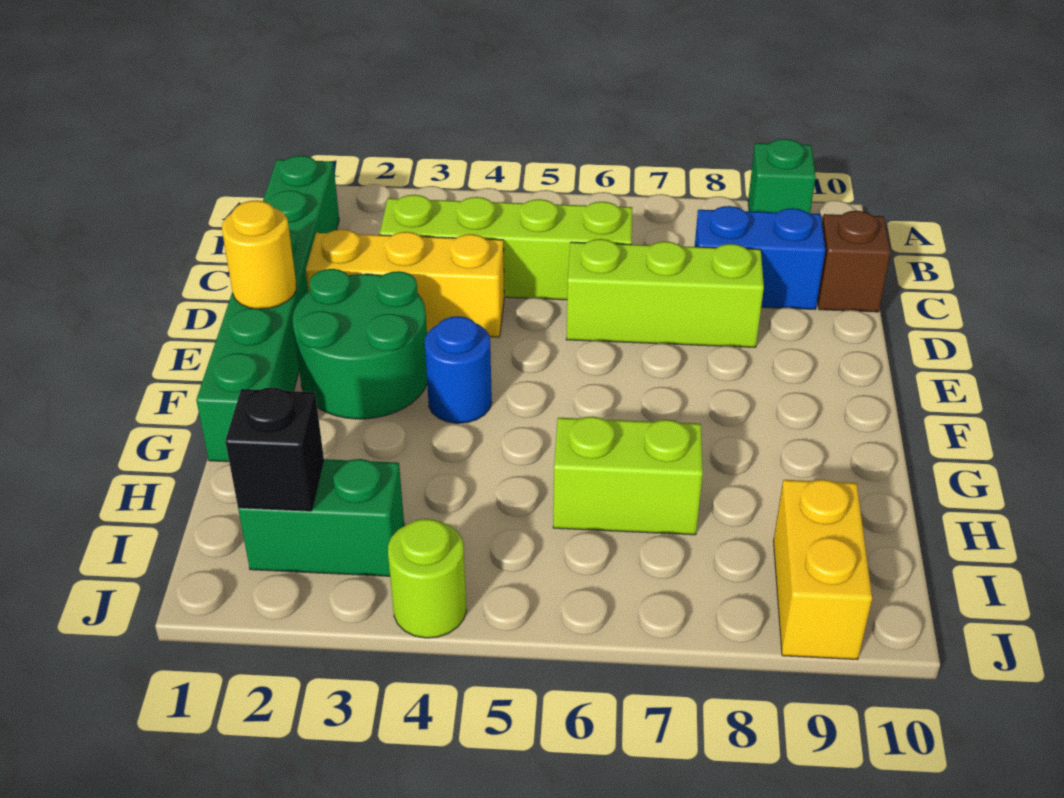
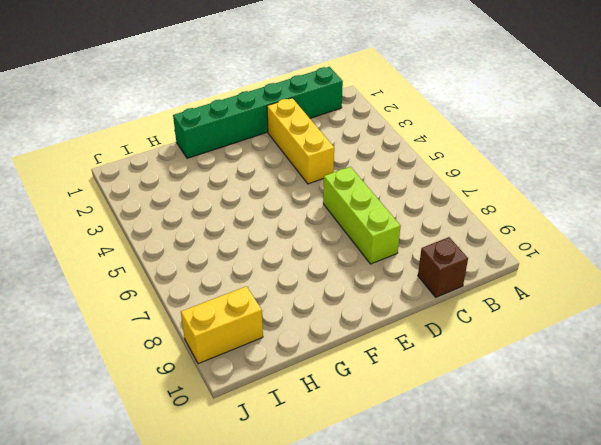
none -> green 1x1 brick [748,139,816,214]
none -> lime 1x4 brick [380,195,632,300]
none -> blue 1x2 brick [695,206,825,309]

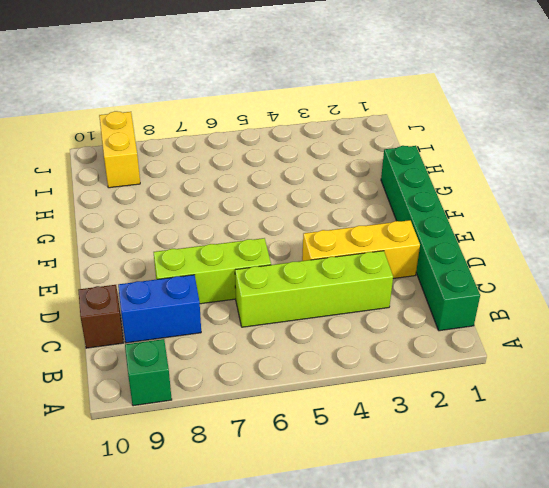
none -> green 2x2 round brick [293,269,427,419]
none -> blue 1x1 round brick [425,316,492,423]
none -> lime 1x2 brick [553,417,703,535]

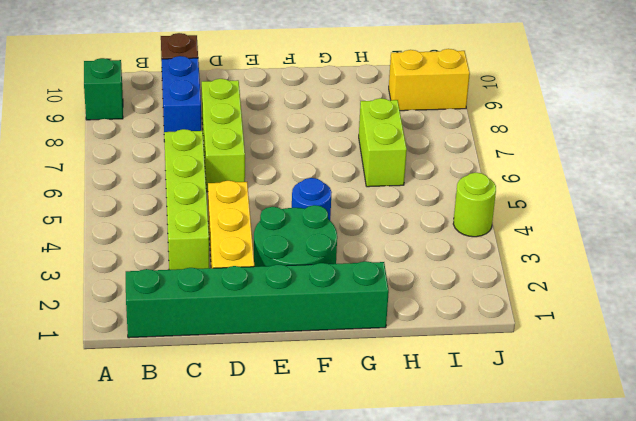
none -> green 1x2 brick [238,459,404,576]
none -> yellow 1x1 round brick [222,201,296,309]
none -> black 1x1 brick [225,388,324,511]

